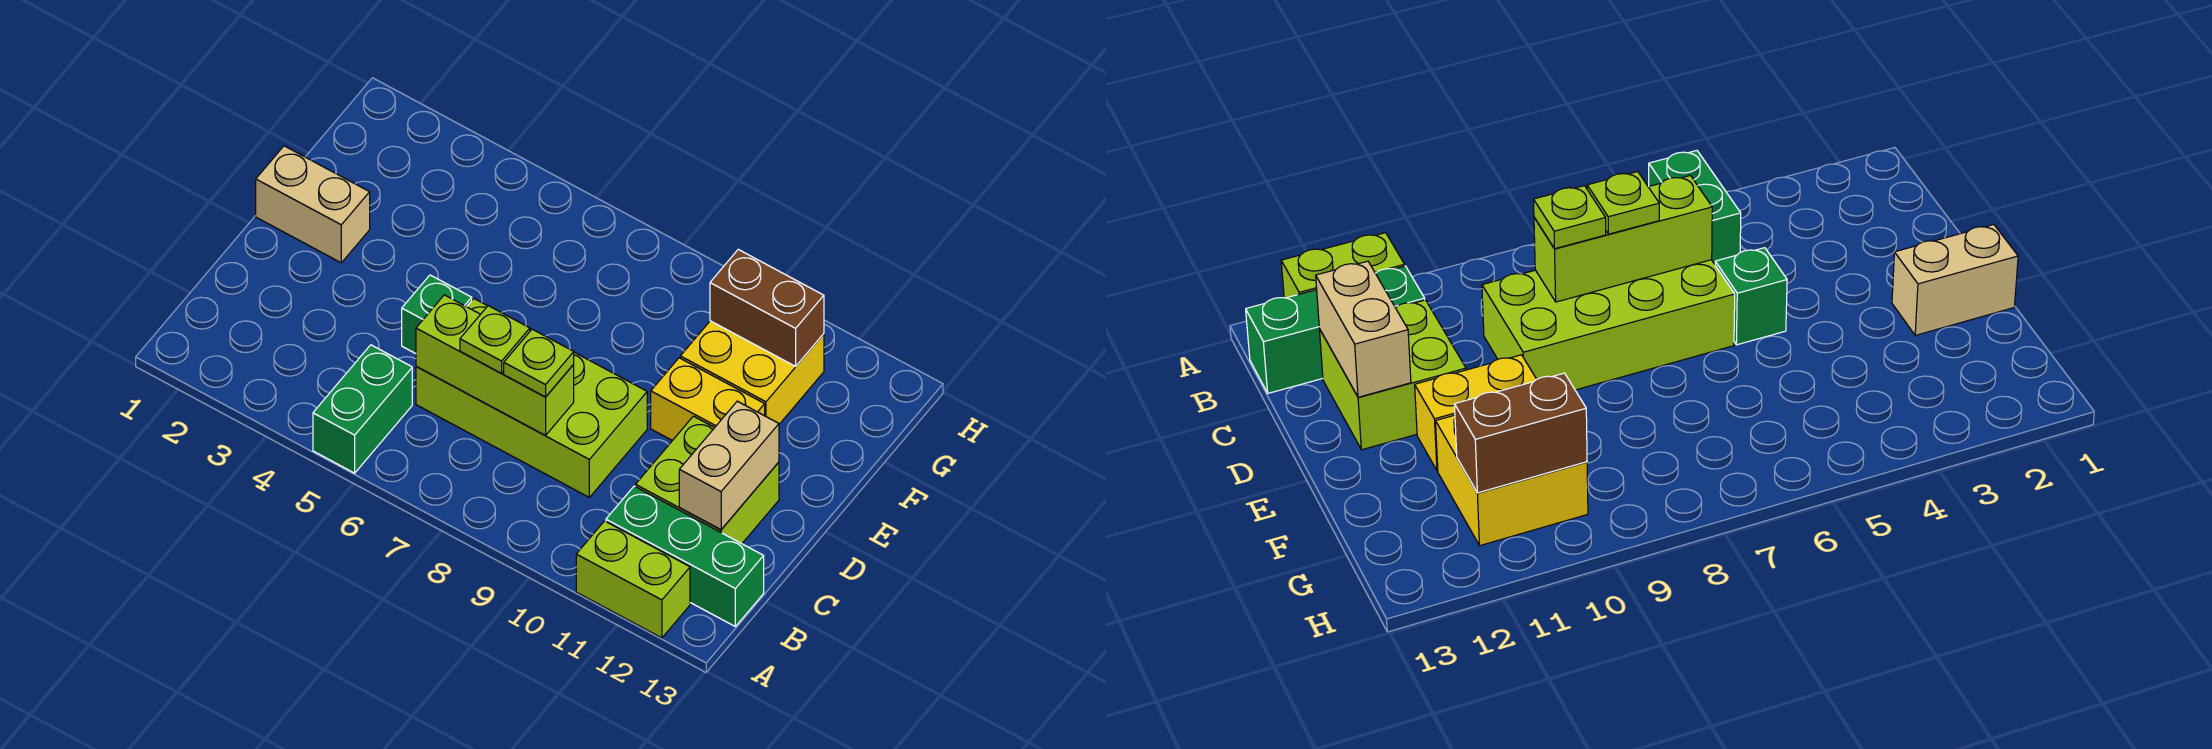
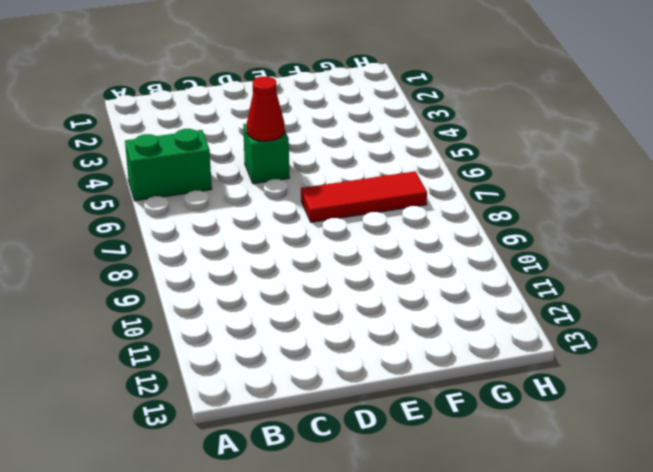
red 1x1 cone [247,77,285,141] -> none
red 1x3 tile [301,171,427,222] -> none
none -> lime 1x2 brick [576,521,690,638]
none -> green 1x3 brick [606,486,764,626]
none -> lime 2x4 brick [416,299,647,497]

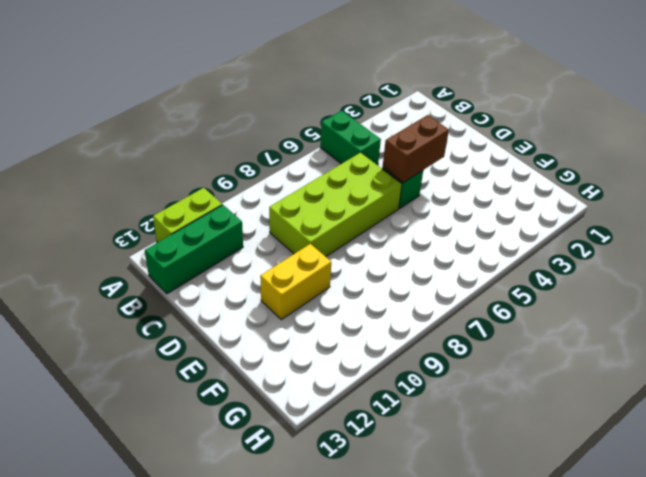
brown 1x2 brick [383,115,449,183] -> brown 1x2 brick moved to [710,249,824,366]
none -> lime 2x2 brick [635,416,779,544]
none -> tan 1x2 brick [256,146,370,263]
none -> yellow 2x2 brick [680,321,824,424]

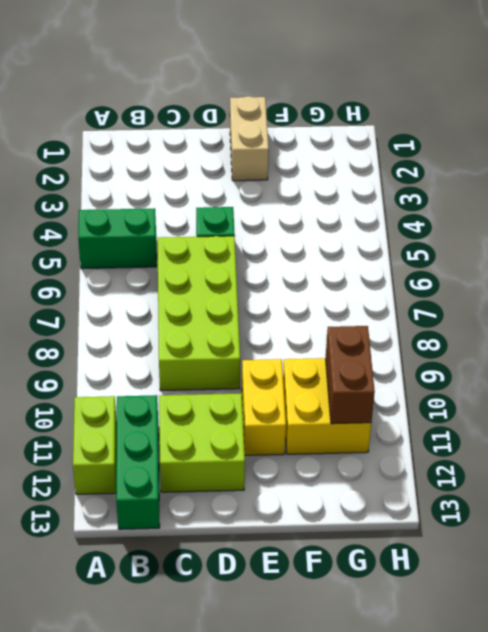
none -> lime 1x3 brick [416,295,574,435]
none -> tan 1x2 brick [679,401,779,529]
none -> lime 1x1 plate [460,306,530,373]

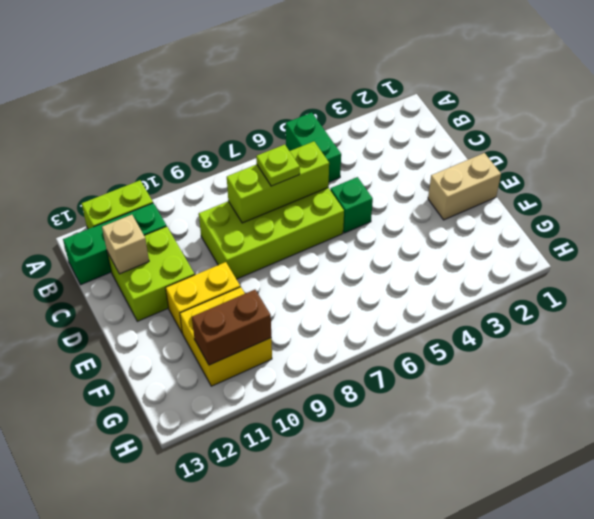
tan 1x1 brick [102,215,149,274] -> tan 1x2 brick [679,401,779,529]
none -> lime 1x1 plate [504,329,574,397]

